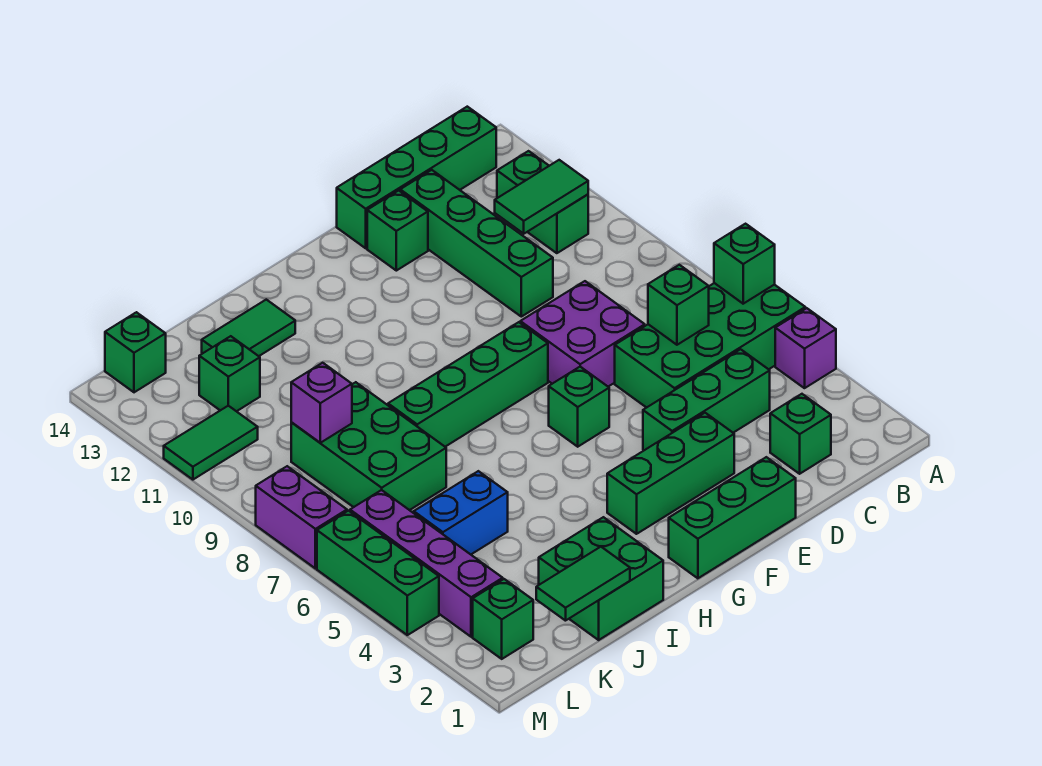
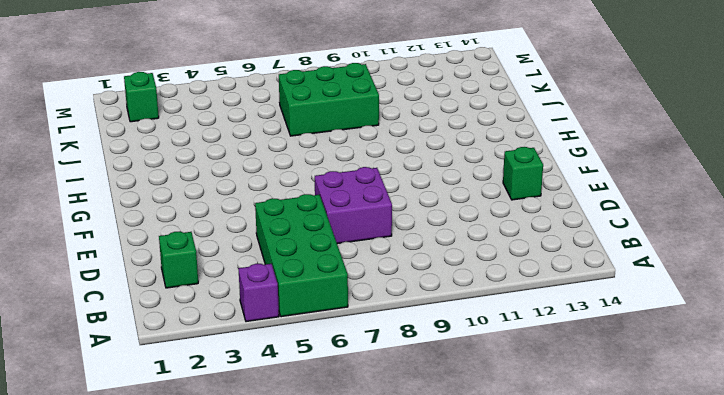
none -> green 1x2 brick [497,151,588,253]
none -> green 1x4 brick [337,107,496,248]
none -> green 1x3 brick [643,349,770,450]

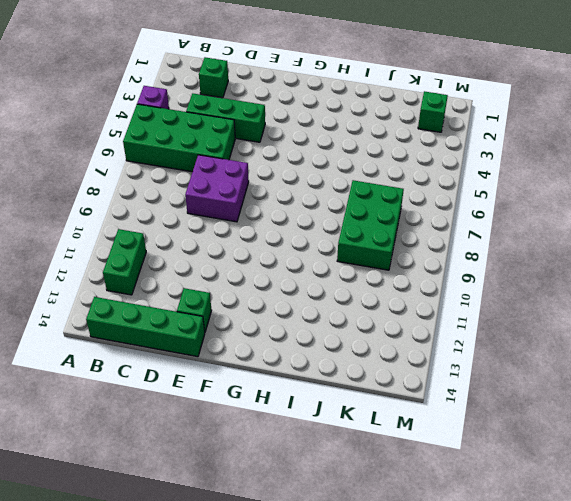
none -> green 1x4 brick [400,170,553,317]
none -> green 1x3 brick [669,457,796,578]
none -> green 1x3 brick [607,413,734,534]

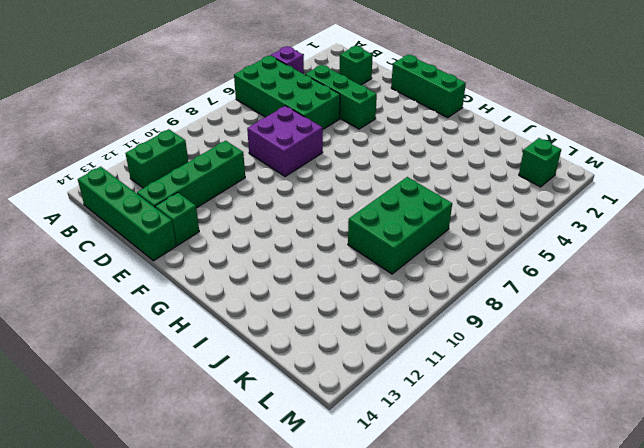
none -> green 1x3 brick [607,413,734,534]
none -> green 1x1 brick [549,367,609,447]
none -> green 1x4 brick [388,322,548,447]

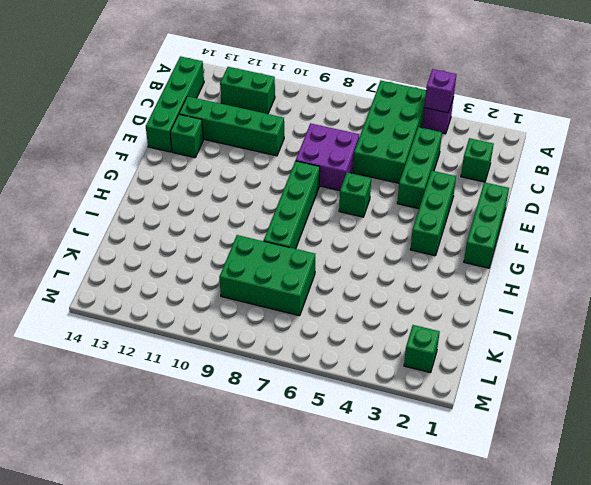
purple 1x1 brick [424,69,456,113] -> purple 1x1 brick moved to [291,363,352,443]
none -> green 2x2 brick [539,517,663,640]
none -> green 1x2 tile [202,300,295,356]
none -> blue 1x2 brick [414,471,508,554]

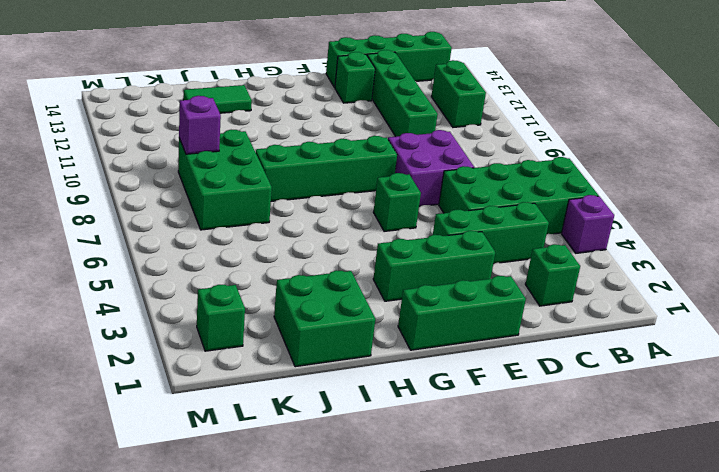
none -> blue 1x2 brick [414,471,508,554]
none -> green 1x1 brick [199,336,260,411]
none -> purple 1x4 brick [350,490,503,637]

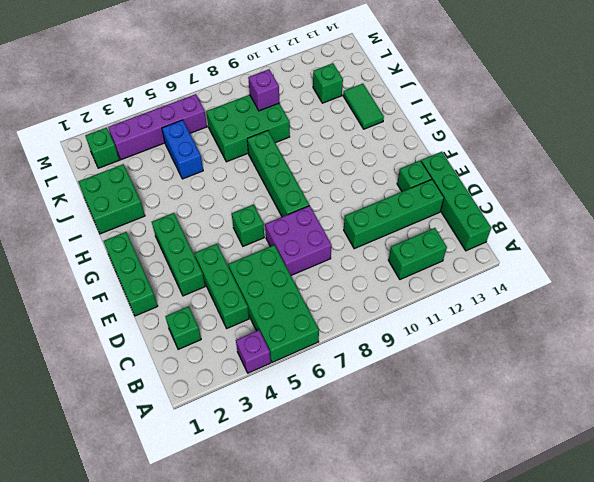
none -> green 1x2 tile [164,406,258,480]
none -> green 1x1 brick [105,312,166,392]
none -> green 1x3 brick [317,511,439,635]

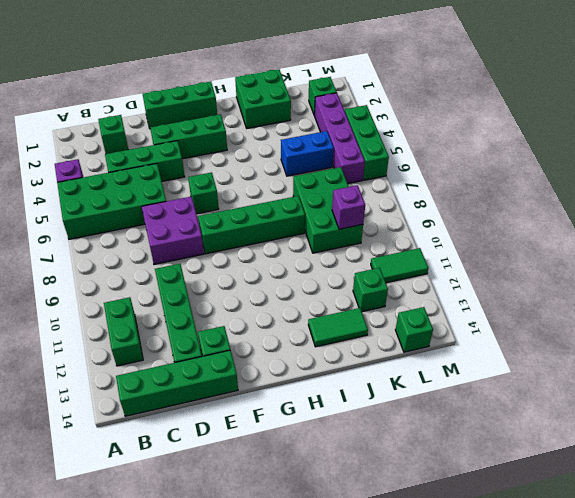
none -> purple 1x2 brick [256,466,347,569]
none -> green 1x1 brick [714,224,775,304]
none -> green 1x2 tile [495,160,588,234]

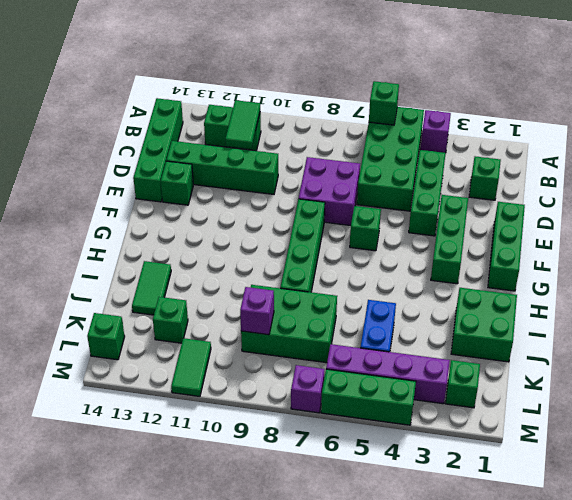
purple 1x1 brick [291,365,324,413] -> purple 1x2 brick [256,466,347,569]
none -> green 1x1 brick [648,265,709,345]
none -> green 1x2 tile [536,547,630,621]

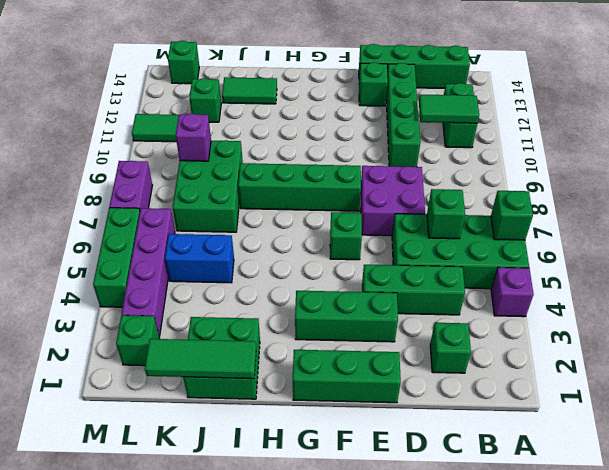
green 1x3 tile [145,339,256,379] -> green 1x2 tile [536,547,630,621]

